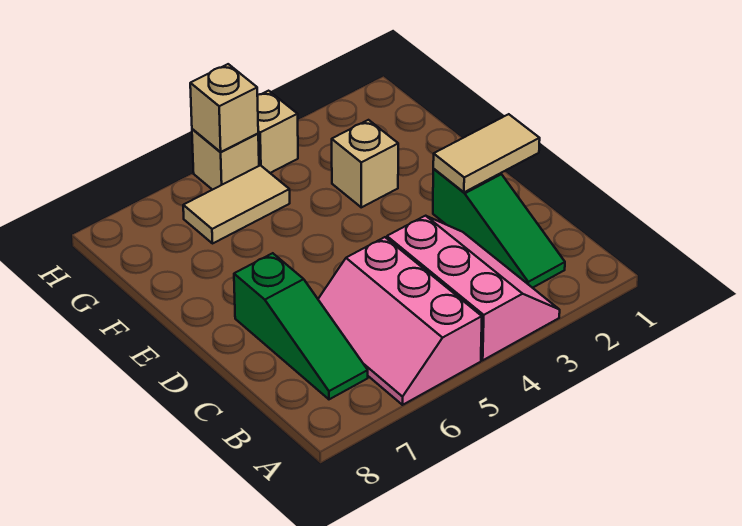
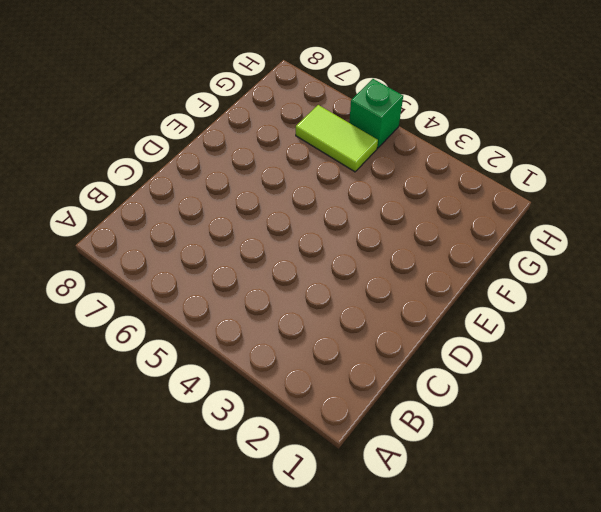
lime 1x2 tile [296,105,378,172] -> tan 1x2 tile [183,165,290,243]
green 1x1 brick [349,79,403,148] -> tan 1x1 brick [192,129,259,190]
none -> pink 2x3 slope [387,216,560,360]
none -> pink 2x3 slope [318,237,482,405]

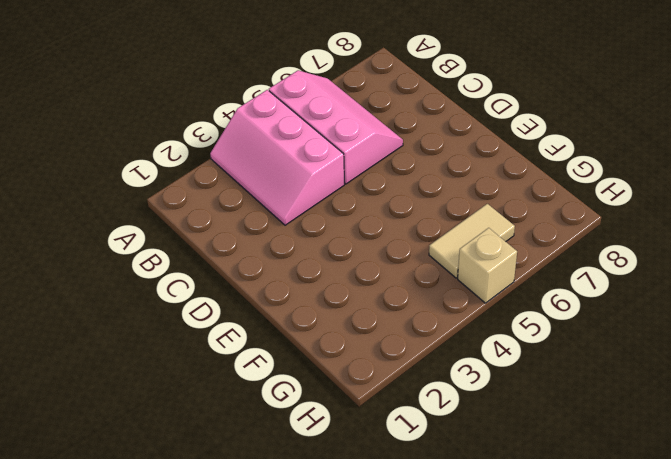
none -> green 1x3 slope [433,169,565,288]
none -> green 1x3 slope [234,253,368,399]

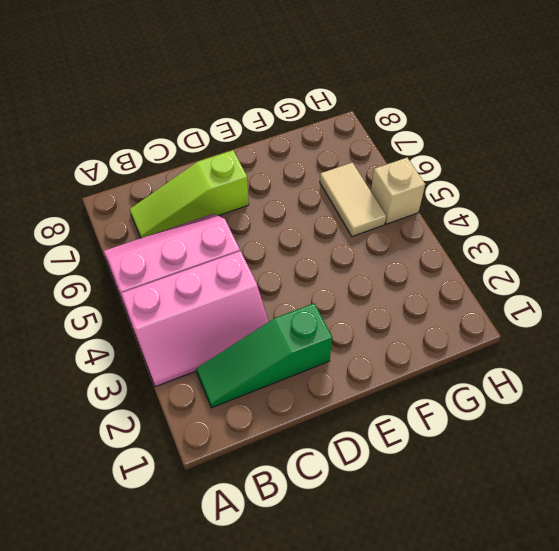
lime 1x3 slope [130,150,249,238] -> green 1x3 slope [234,253,368,399]
none -> tan 1x1 brick [332,120,398,207]
none -> tan 1x1 brick [257,91,298,173]

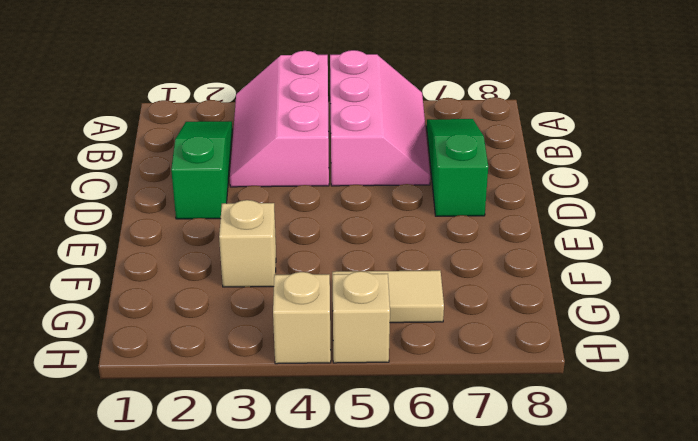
none -> tan 1x2 tile [433,114,540,192]
none -> tan 1x1 brick [190,64,258,152]

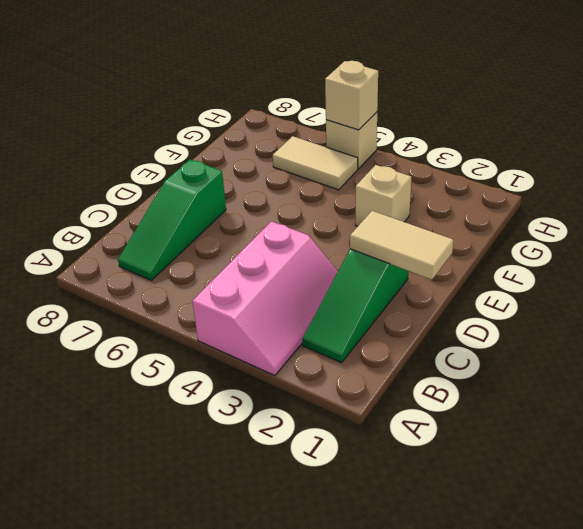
none -> pink 2x3 slope [318,237,482,405]
none -> tan 1x1 brick [257,91,298,173]

